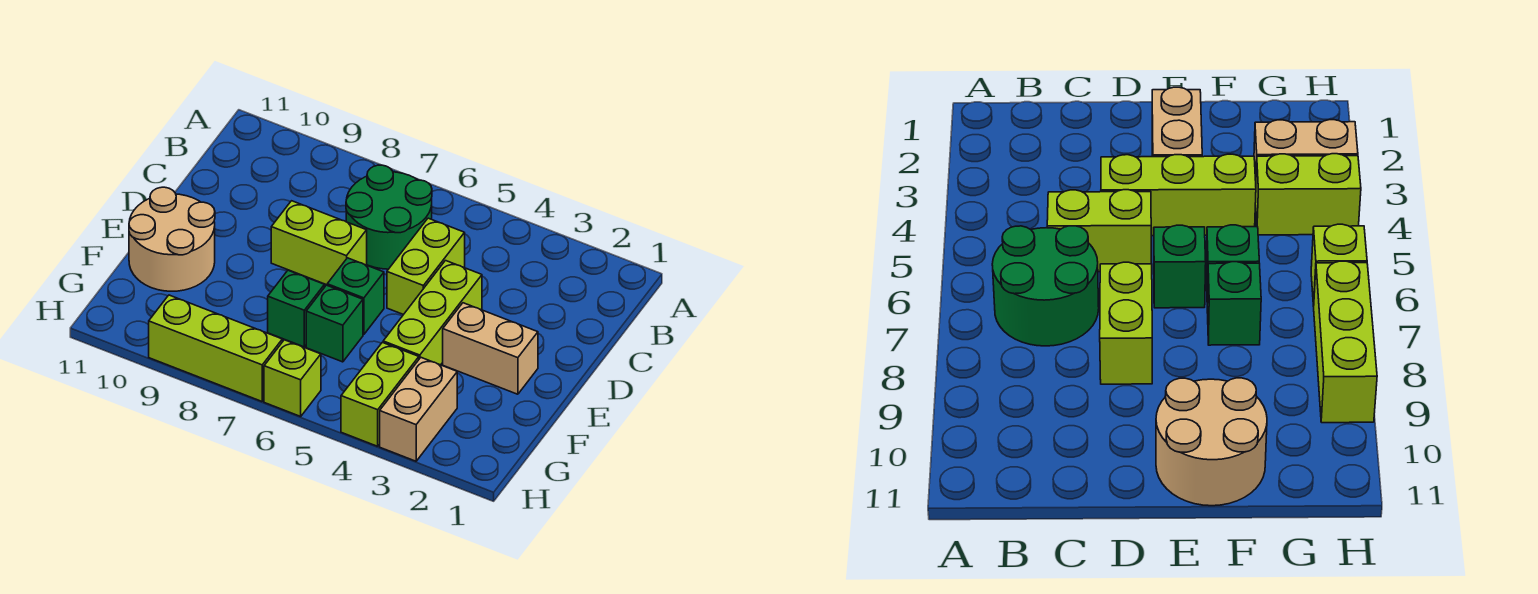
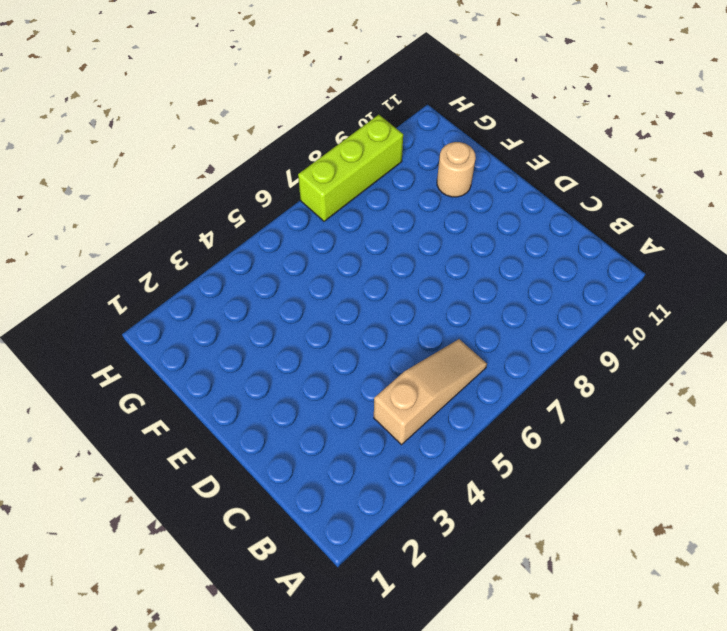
tan 1x3 slope [374,339,487,445] -> green 2x2 round brick [346,165,432,269]
tan 1x1 round brick [437,142,476,197] -> tan 2x2 round brick [129,187,215,291]
none -> lime 1x2 brick [387,218,465,315]
none -> lime 1x3 brick [383,261,482,365]
none -> lime 1x2 brick [271,201,367,285]

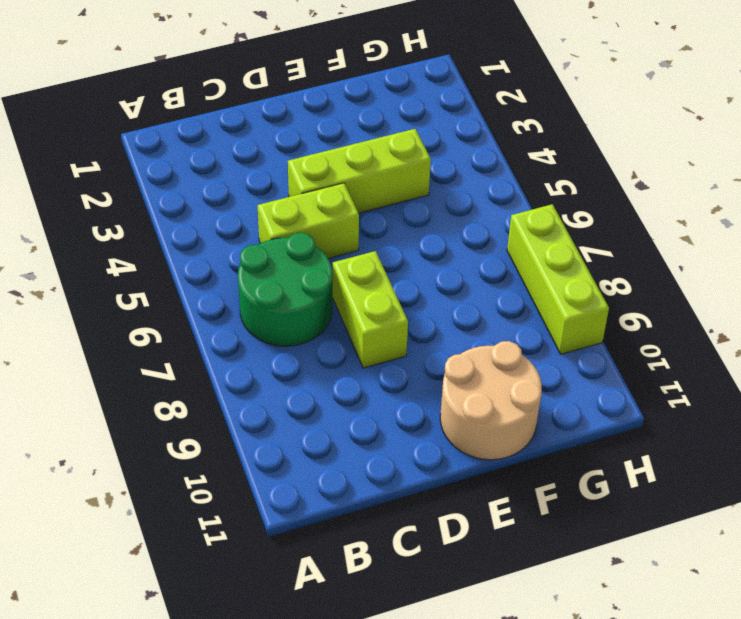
none -> tan 1x2 brick [443,303,538,394]
none -> green 1x1 brick [327,258,384,335]
none -> green 1x1 brick [306,285,363,362]

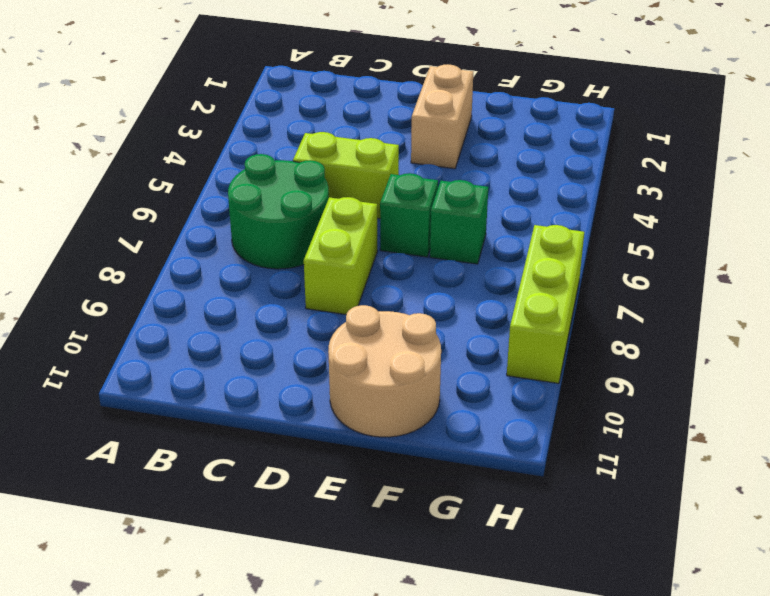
none -> lime 1x3 brick [383,261,482,365]
none -> green 1x1 brick [268,270,324,347]
none -> tan 1x2 brick [380,358,457,461]

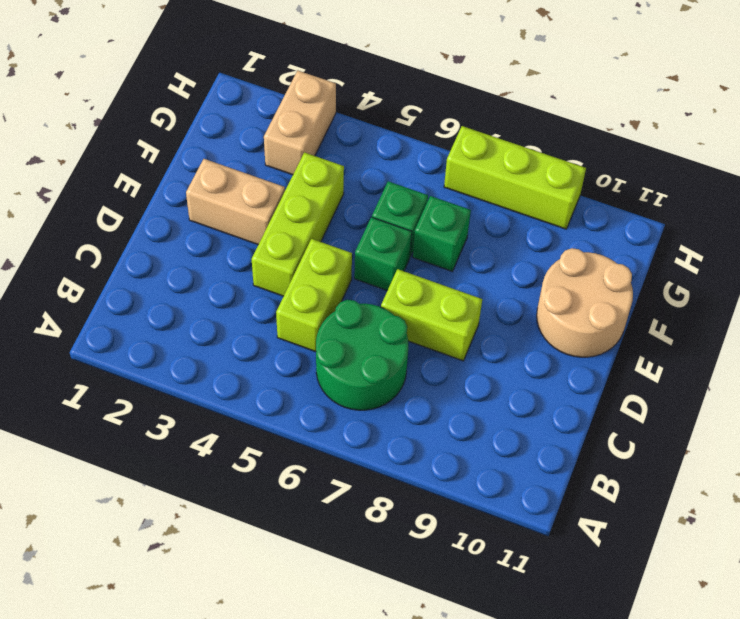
none -> lime 1x2 brick [341,342,419,446]
none -> lime 1x1 brick [264,340,321,416]

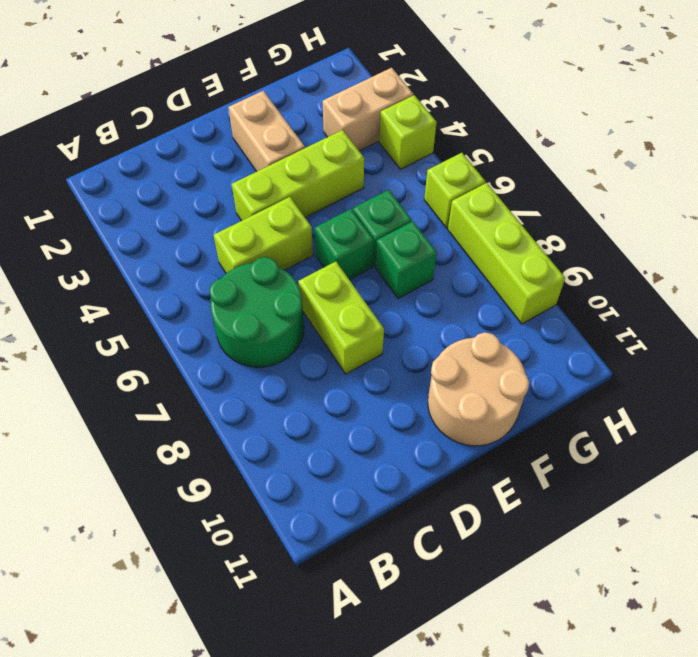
lime 1x1 brick [379,95,437,169] -> lime 1x2 brick [341,342,419,446]

